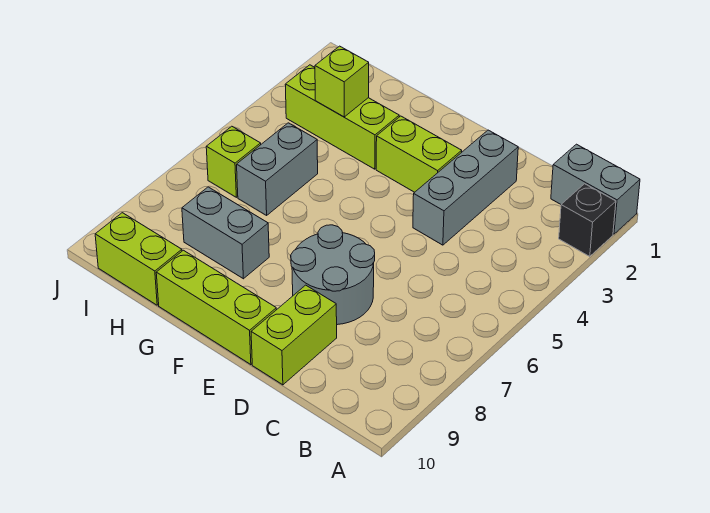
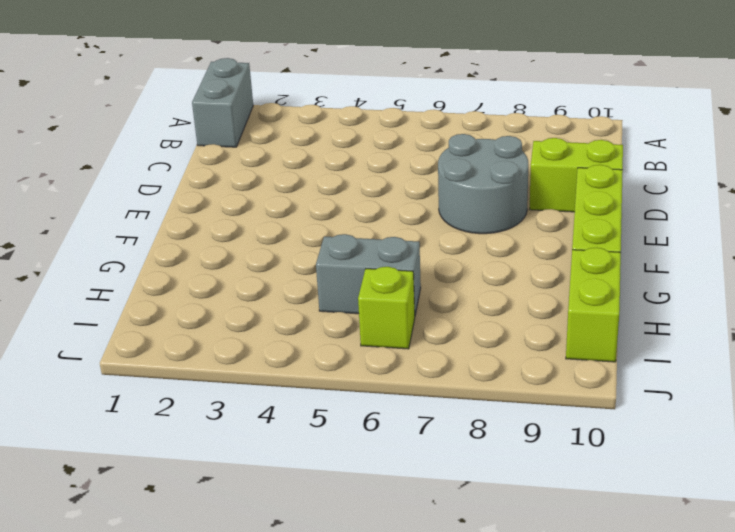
none -> black 1x1 brick [559,184,616,256]
none -> grey 1x3 brick [413,130,518,245]
none -> lime 1x2 brick [376,116,462,192]

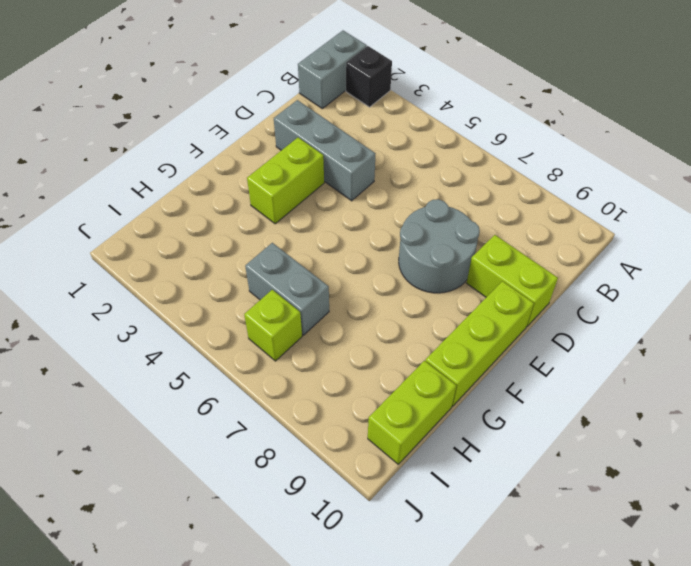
none -> lime 1x3 brick [285,65,399,169]
none -> grey 1x2 brick [182,187,269,279]
none -> lime 1x1 brick [315,46,369,117]

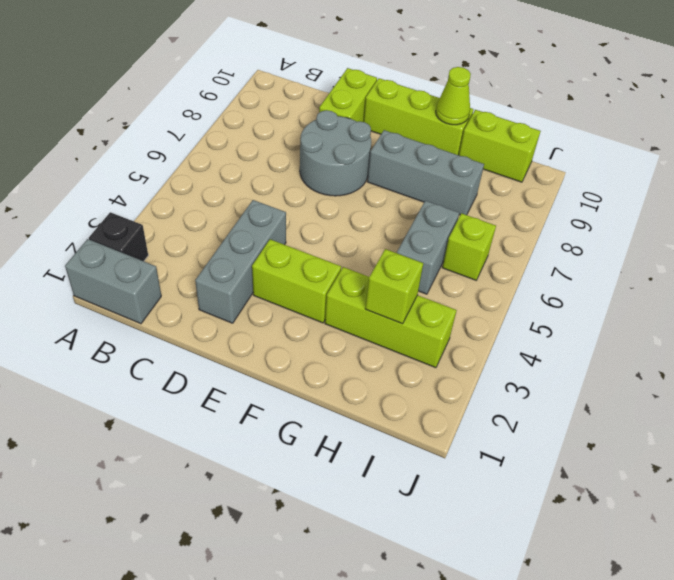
grey 1x3 brick [367,130,484,215] -> grey 1x2 brick [182,187,269,279]
lime 1x1 cone [436,67,471,125] -> none

